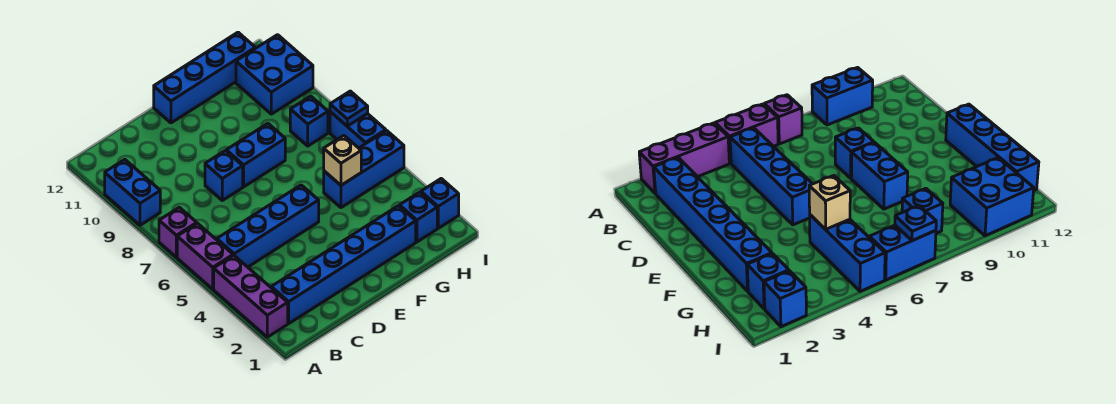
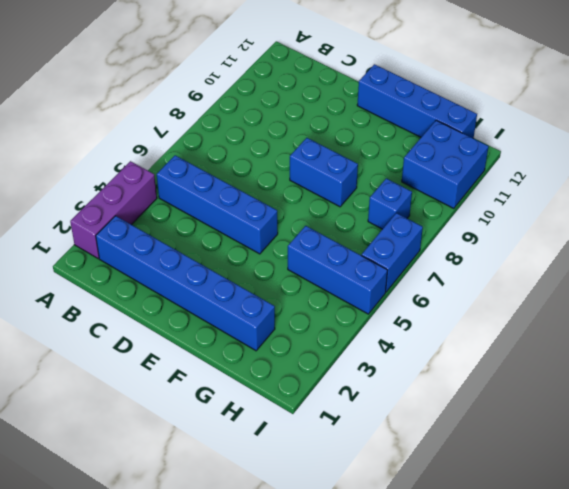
none -> purple 1x2 brick [177,223,233,289]
none -> purple 1x1 brick [159,207,197,257]
none -> blue 1x2 brick [105,160,160,225]

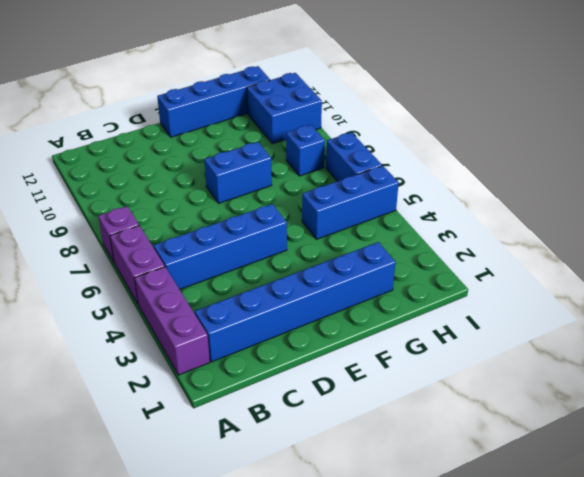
none -> blue 1x2 brick [105,160,160,225]
none -> blue 1x1 brick [205,151,243,200]
none -> blue 1x1 brick [400,192,437,242]

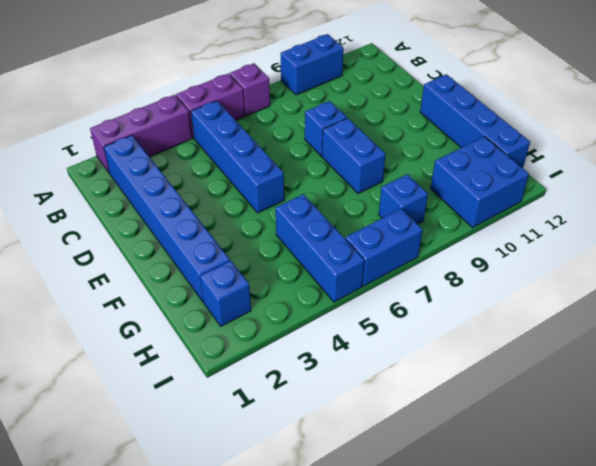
none -> blue 1x1 brick [421,179,459,228]
none -> tan 1x1 brick [324,136,361,185]
none -> blue 1x1 plate [330,91,368,126]

